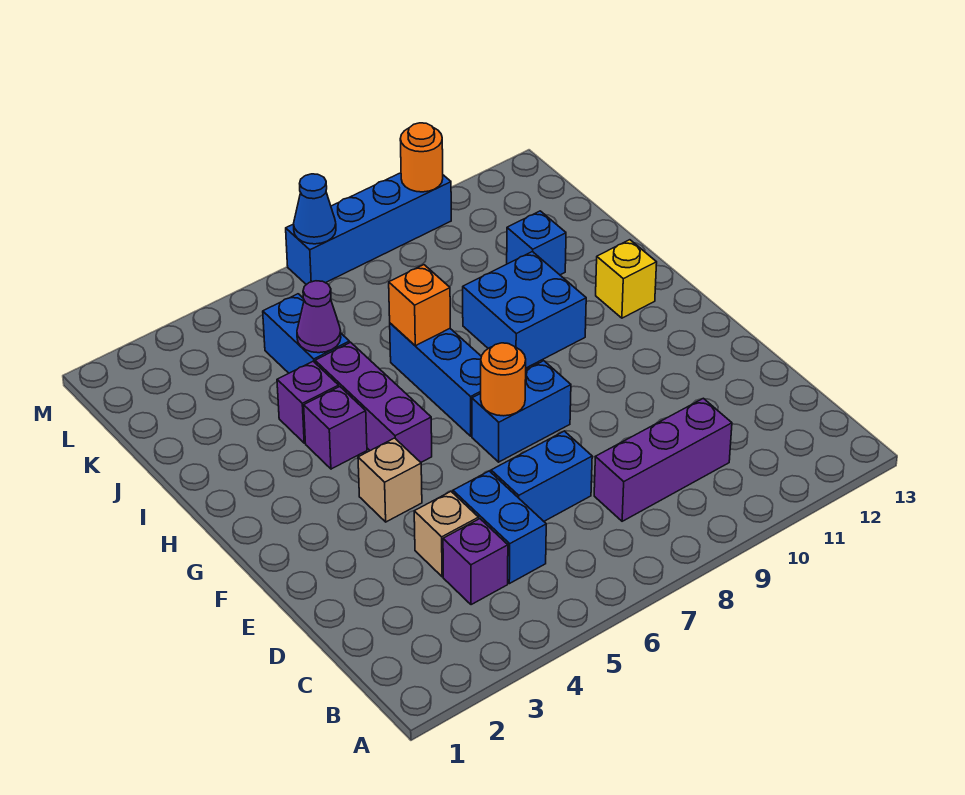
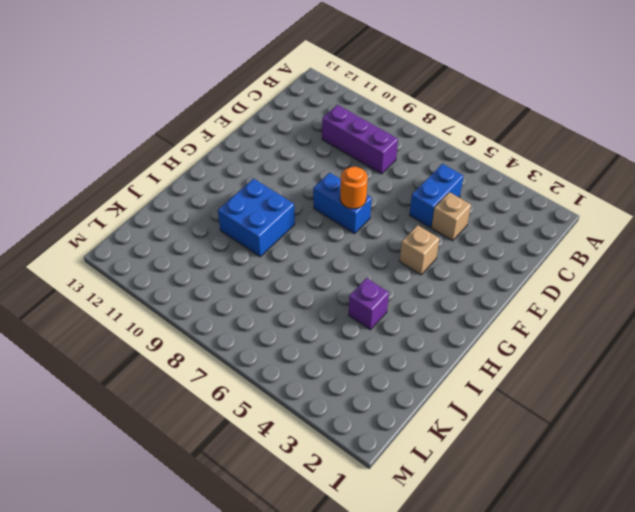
none -> purple 1x1 brick [443,519,508,605]
none -> blue 1x2 brick [491,431,592,521]
none -> purple 1x3 brick [315,342,432,462]

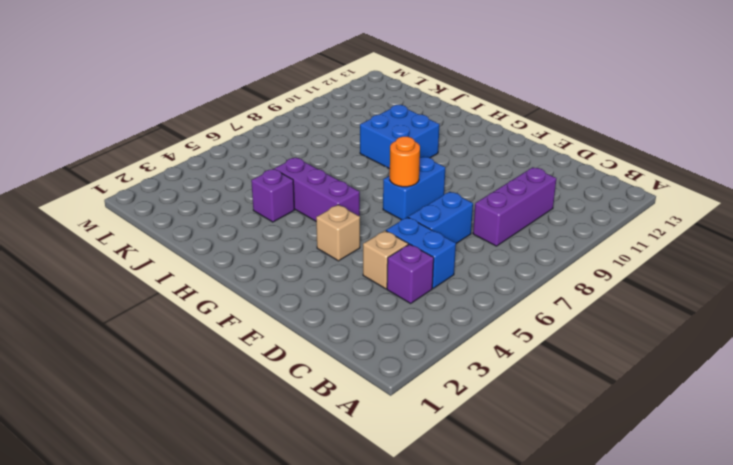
none -> blue 1x3 brick [390,323,481,436]
none -> purple 1x1 brick [304,387,367,469]
none -> yellow 1x1 brick [596,240,657,318]

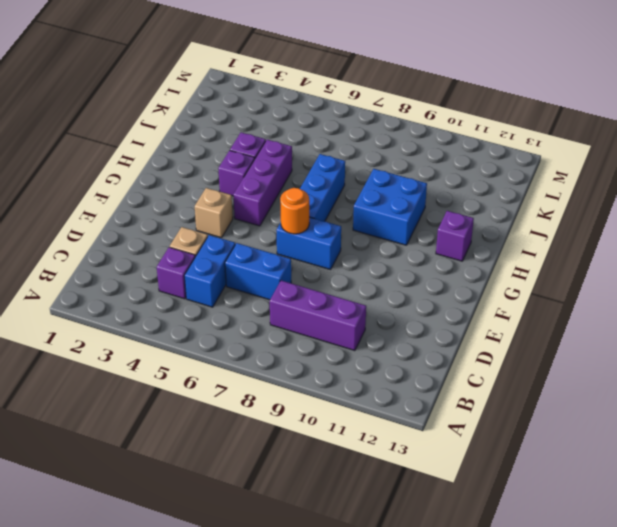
purple 1x1 brick [436,211,474,261] -> yellow 1x1 brick [596,240,657,318]
none -> blue 1x2 brick [263,294,350,373]
none -> blue 1x1 brick [507,211,566,275]
none -> blue 1x4 brick [286,173,451,285]

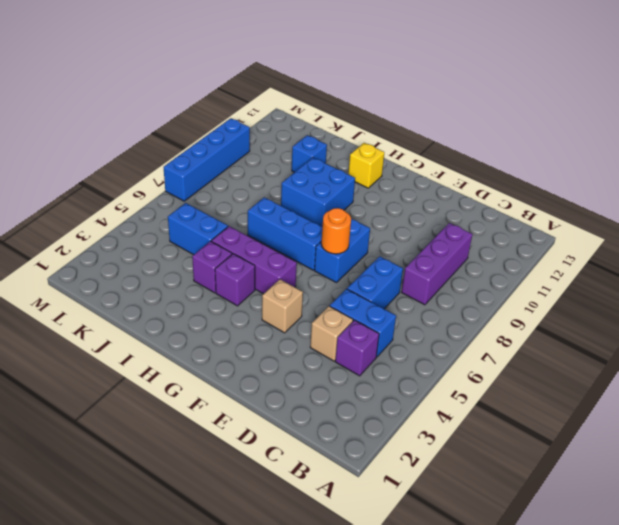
none -> orange 1x1 brick [389,265,450,346]
none -> purple 1x1 cone [297,281,341,353]
none -> blue 1x1 cone [294,174,336,244]

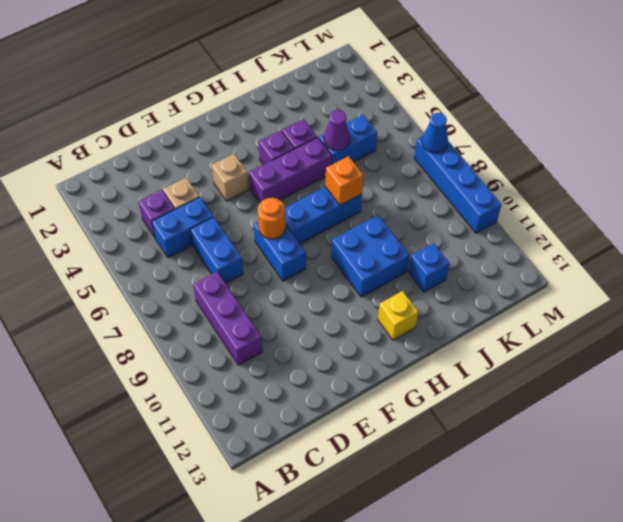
none -> orange 1x1 round brick [400,123,443,192]

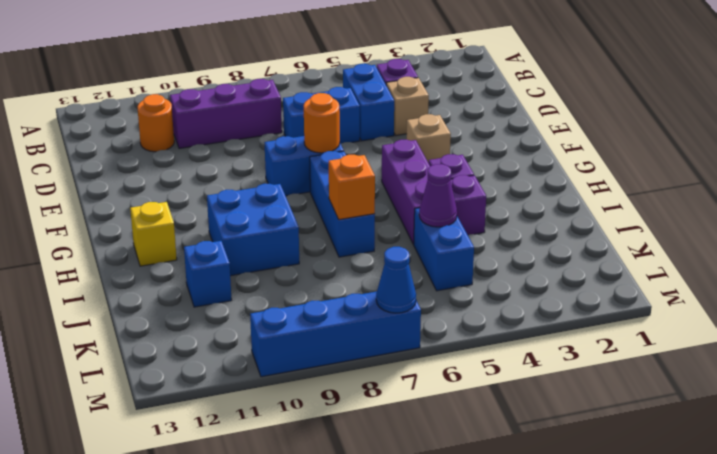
orange 1x1 round brick [137,94,174,152] -> orange 1x1 round brick moved to [400,123,443,192]

